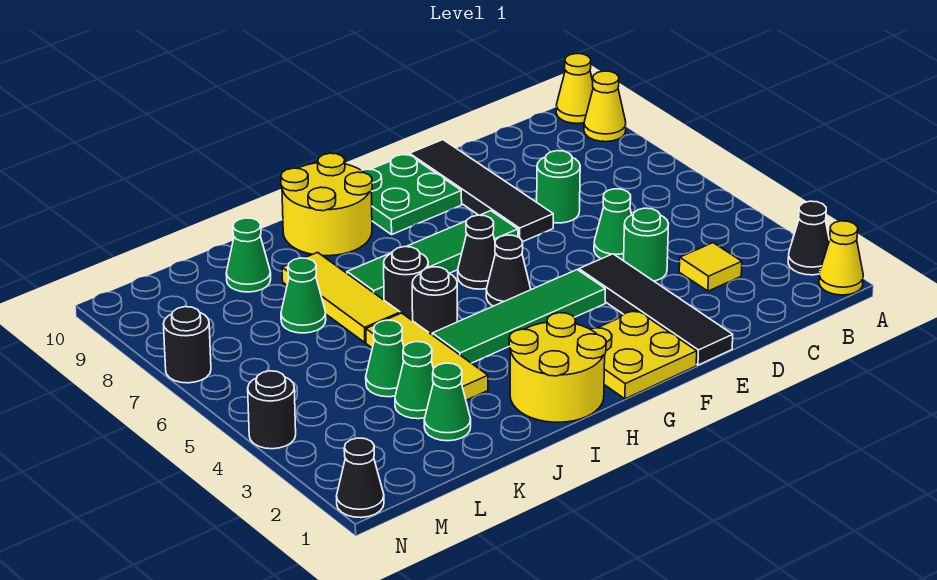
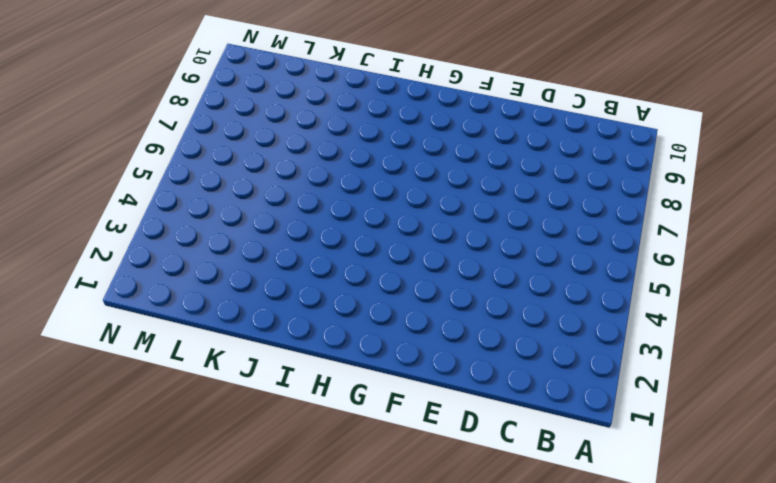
none -> yellow 1x1 cone [819,221,863,295]
none -> black 1x1 cone [788,201,829,275]
none -> yellow 1x1 cone [584,71,626,142]
none -> yellow 1x1 cone [556,54,593,123]

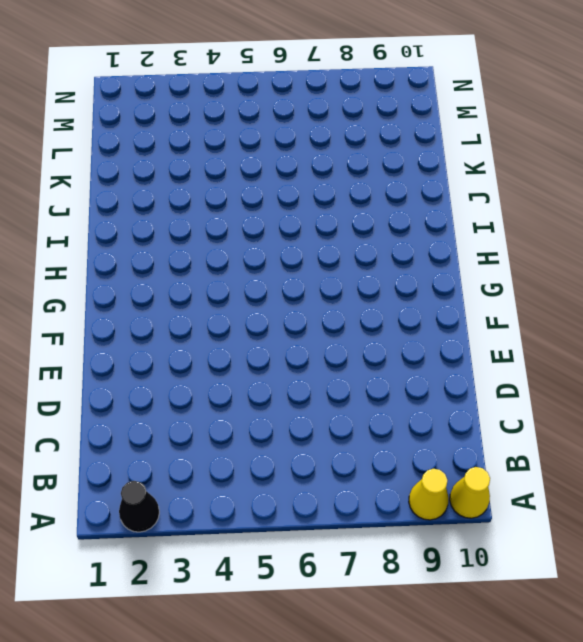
none -> yellow 1x1 cone [819,221,863,295]
none -> yellow 1x1 tile [679,243,742,291]
none -> green 1x1 round brick [624,208,669,281]
none -> green 1x1 cone [594,189,632,261]

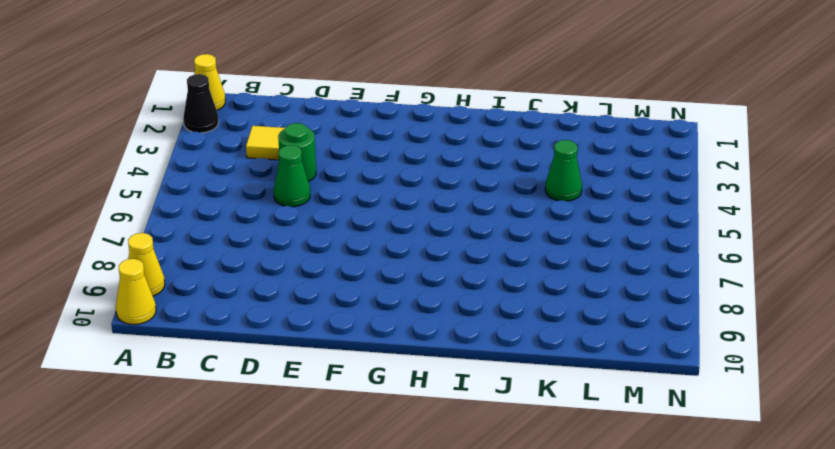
none -> green 1x1 round brick [537,151,580,223]
none -> black 1x4 tile [579,254,733,365]
none -> black 1x4 tile [410,140,553,241]
none -> yellow 2x2 plate [590,310,697,399]

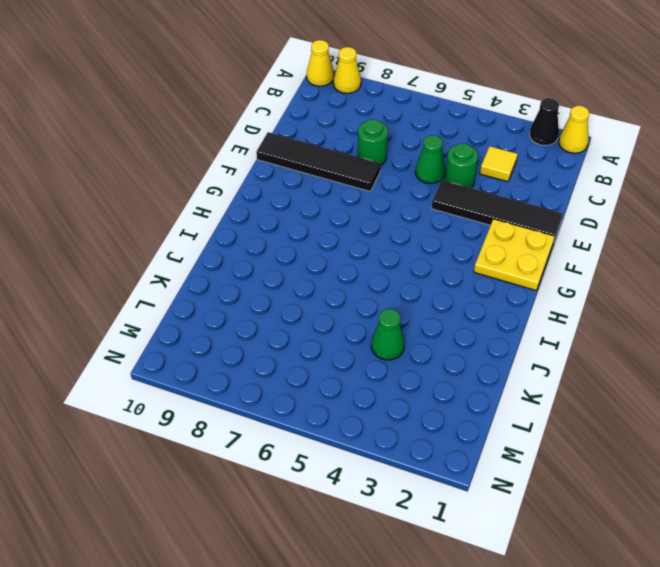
none -> green 1x4 tile [432,270,605,363]
none -> green 1x4 tile [347,211,518,300]
none -> green 2x2 plate [362,154,462,234]
none -> black 1x1 cone [486,235,531,306]

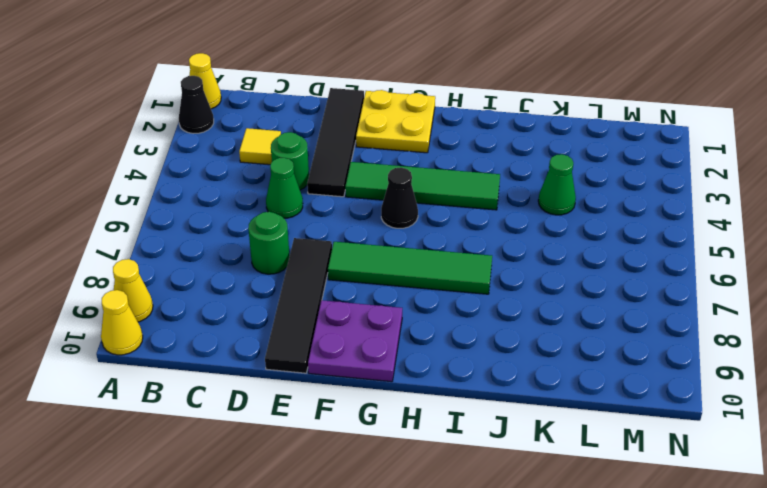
purple 2x2 plate [308,300,402,382] -> green 2x2 plate [362,154,462,234]
none -> black 1x1 cone [458,215,496,289]
none -> yellow 2x2 round brick [509,313,606,422]
none -> yellow 2x2 round brick [281,153,372,256]
none -> black 1x1 round brick [412,267,457,335]

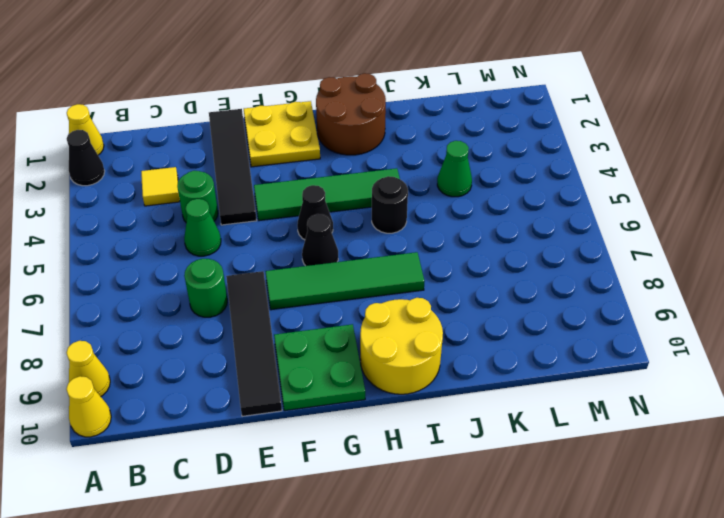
brown 2x2 round brick [316,73,386,155] -> yellow 2x2 round brick [509,313,606,422]
none -> black 1x1 round brick [384,247,428,321]
none -> yellow 1x3 tile [366,313,488,400]
none -> yellow 1x3 tile [282,252,400,342]
none -> green 1x1 cone [424,363,471,441]

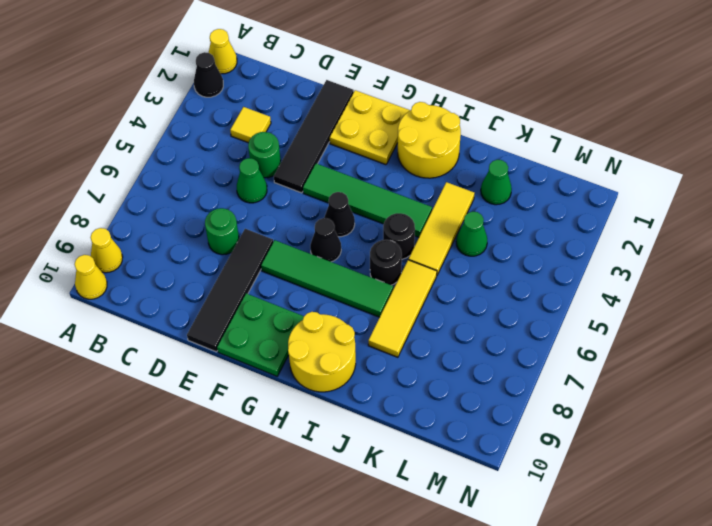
none -> green 1x1 cone [395,342,434,419]
none -> green 1x1 cone [281,258,326,333]
none -> green 1x1 cone [226,218,271,292]
none -> black 1x1 cone [337,438,384,518]

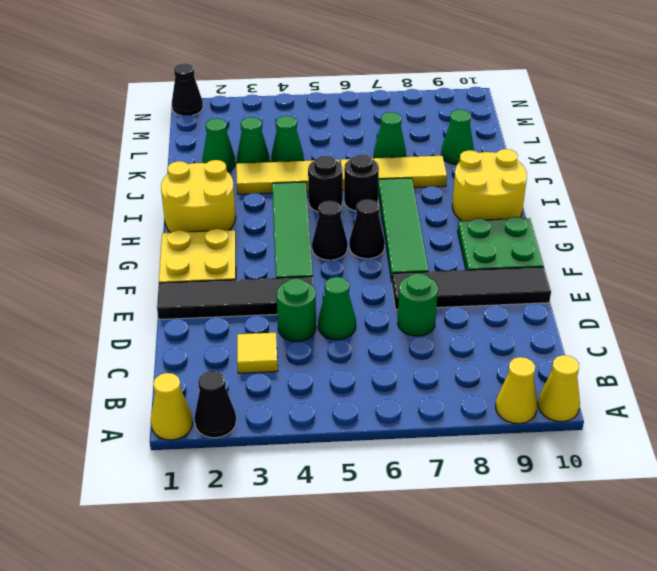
none -> black 1x1 round brick [248,371,296,449]
none -> black 1x1 round brick [163,307,211,383]

